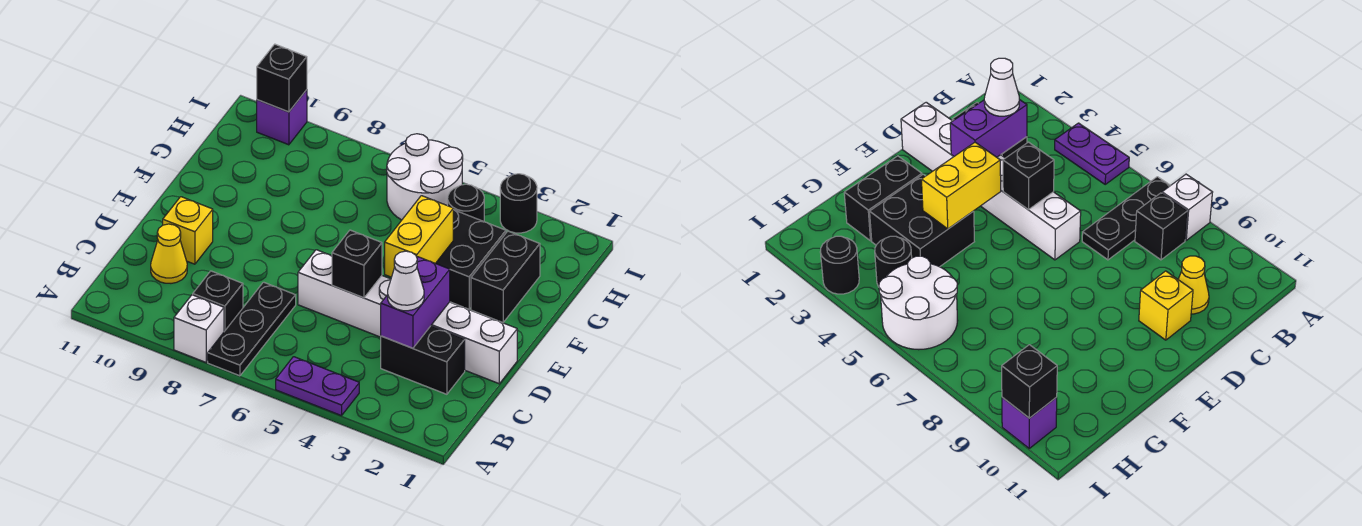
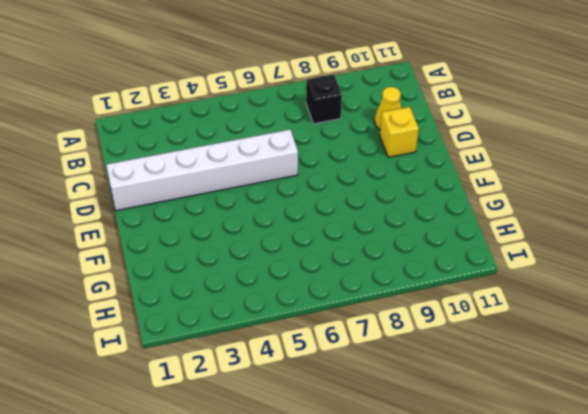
none -> purple 1x2 plate [276,357,359,416]
none -> black 1x3 plate [208,282,296,376]
none -> white 1x1 brick [174,295,224,362]

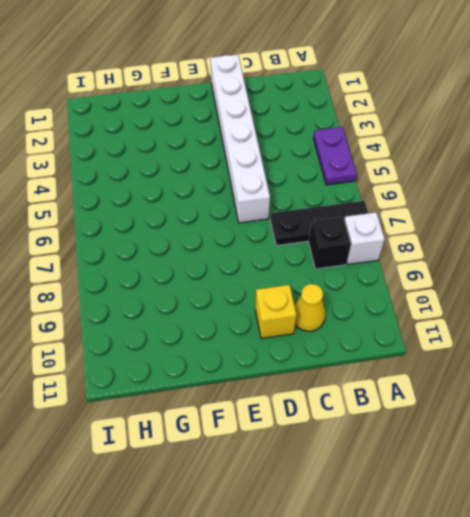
none -> black 1x2 brick [381,326,465,394]
none -> black 1x2 brick [471,231,540,323]
none -> black 2x2 brick [436,210,506,309]

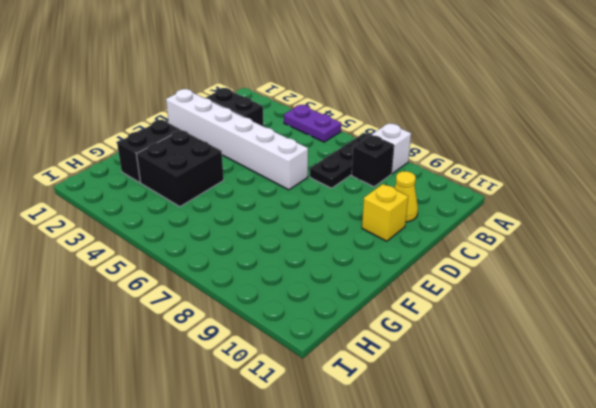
none -> black 1x1 round brick [448,184,484,221]
none -> white 2x2 round brick [387,134,463,220]
none -> black 1x1 round brick [500,174,537,233]

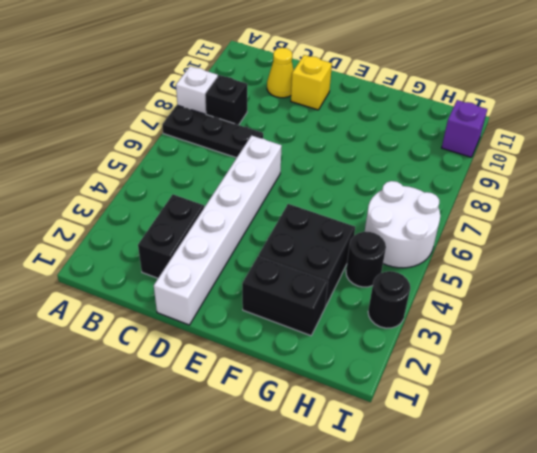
none -> purple 1x2 plate [276,357,359,416]
none -> purple 1x2 brick [381,257,450,348]
none -> black 1x1 brick [332,230,382,298]

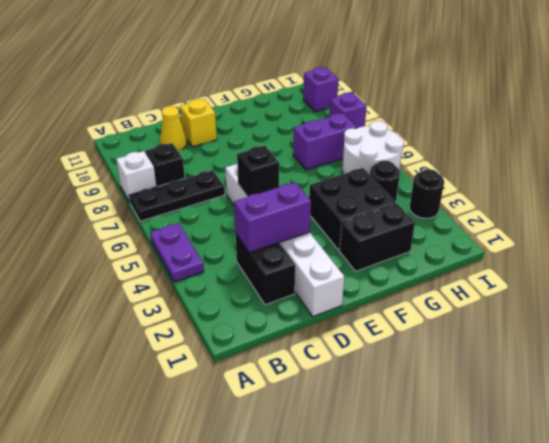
purple 1x2 brick [293,113,357,170] -> none
purple 1x1 brick [329,93,367,128] -> none
none -> yellow 1x2 brick [385,196,453,277]
none -> black 1x1 brick [257,44,307,112]
none -> white 1x1 cone [388,251,424,311]

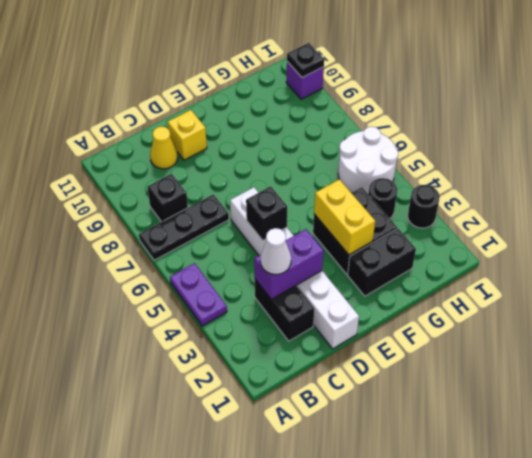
yellow 1x2 brick [314,179,375,255] -> yellow 1x2 brick turned to [385,196,453,277]
black 1x1 plate [287,43,324,78] -> black 1x1 brick [257,44,307,112]
none -> white 1x1 brick [174,295,224,362]

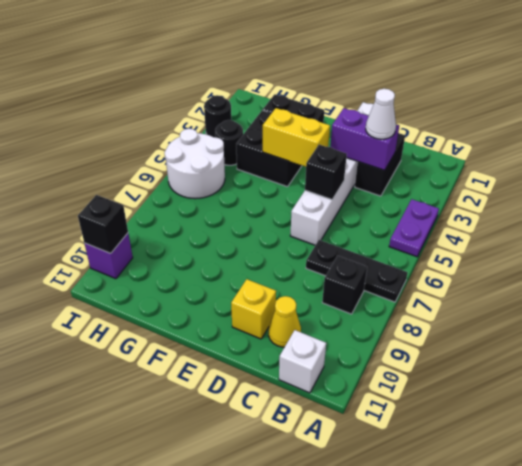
white 1x1 brick [279,330,326,393] -> white 1x1 brick moved to [174,295,224,362]

